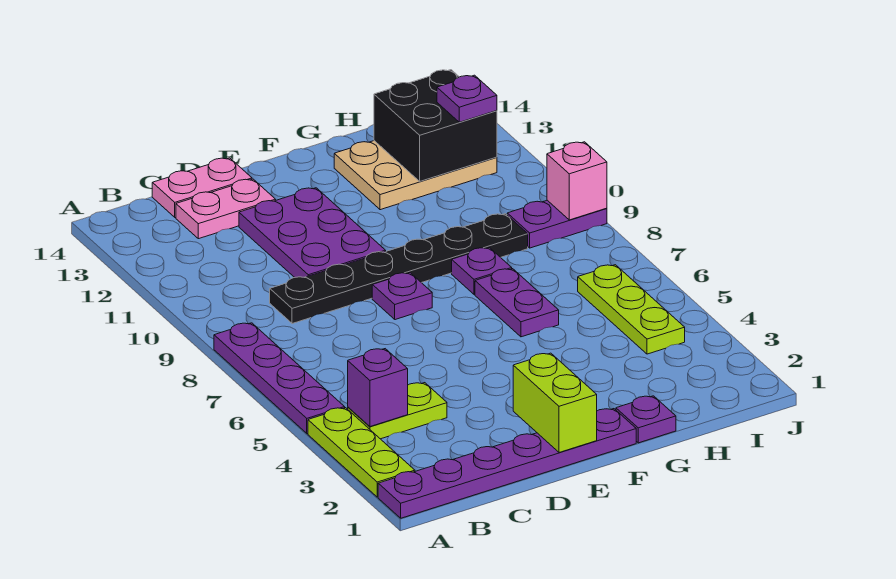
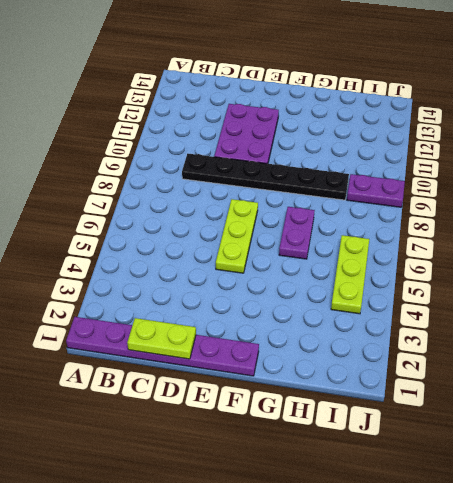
lime 1x2 plate [127,318,196,359] -> lime 1x2 plate moved to [348,383,447,439]
lime 1x3 plate [216,199,258,273] -> lime 1x3 plate moved to [308,408,415,497]
none -> purple 1x4 plate [214,323,345,433]
none -> pink 1x2 plate [176,179,276,239]
none -> pink 1x2 plate [152,158,252,217]

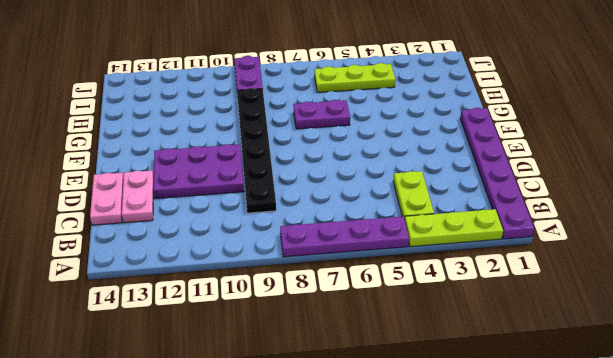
none -> purple 1x1 plate [372,273,432,320]
none -> purple 1x1 plate [616,396,676,443]
none -> purple 1x1 plate [452,248,512,294]

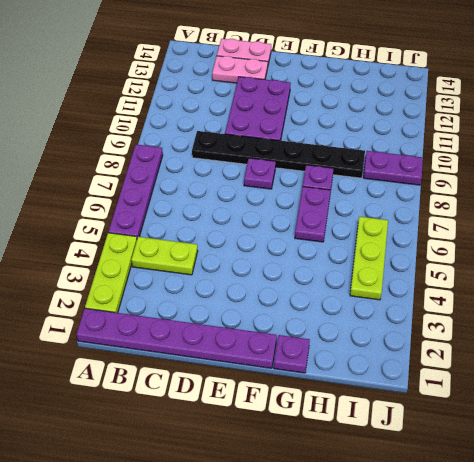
none -> tan 2x3 plate [334,141,497,210]
none -> purple 1x1 brick [348,349,408,427]
none -> lime 1x2 brick [513,353,597,452]

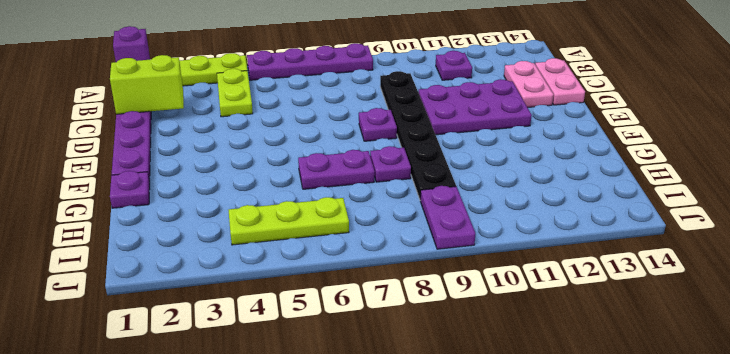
purple 1x1 brick [113,26,150,62] -> purple 1x1 brick moved to [348,349,408,427]
purple 1x1 plate [436,51,472,80] -> purple 1x1 plate moved to [437,75,497,122]
lime 1x2 brick [110,55,184,114] -> lime 1x2 brick moved to [513,353,597,452]
none -> tan 2x3 plate [334,141,497,210]
none -> black 2x2 brick [374,70,497,181]
none -> pink 1x1 brick [547,142,607,220]

